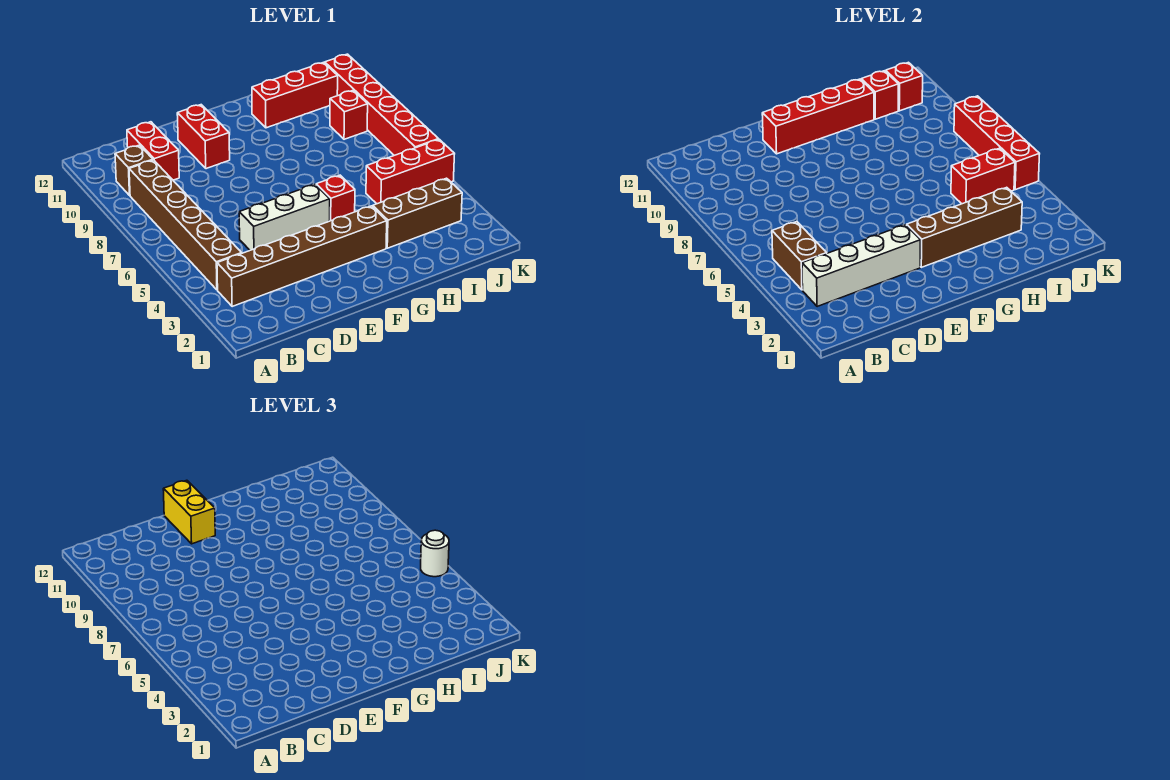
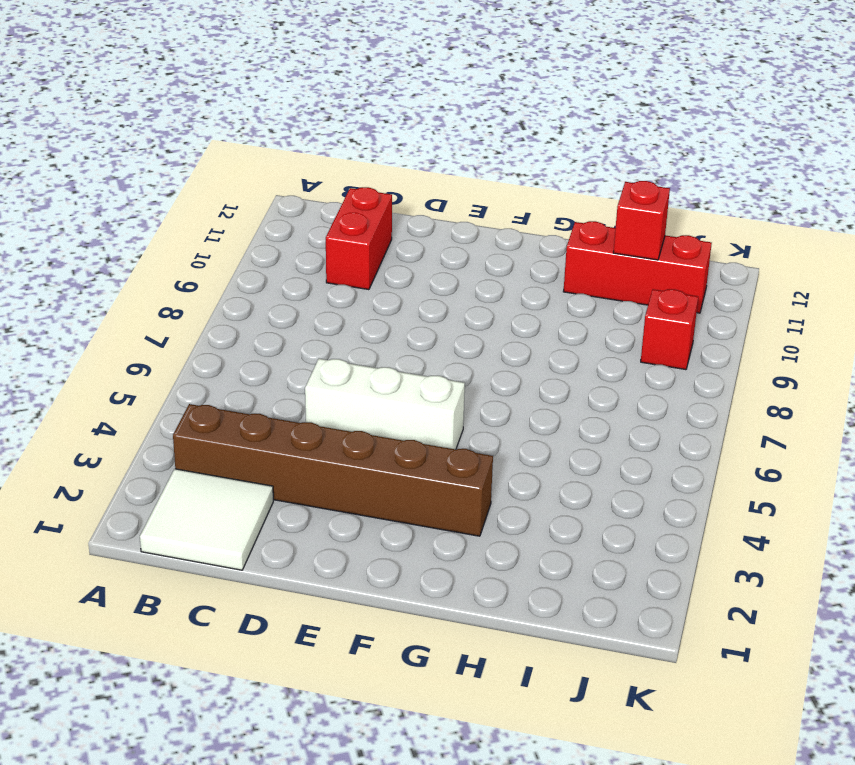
white 2x2 tile [140,469,273,570] -> none
none -> brown 1x6 brick [129,160,242,290]
none -> brown 1x1 brick [115,145,153,195]
none -> red 1x2 brick [177,105,230,169]

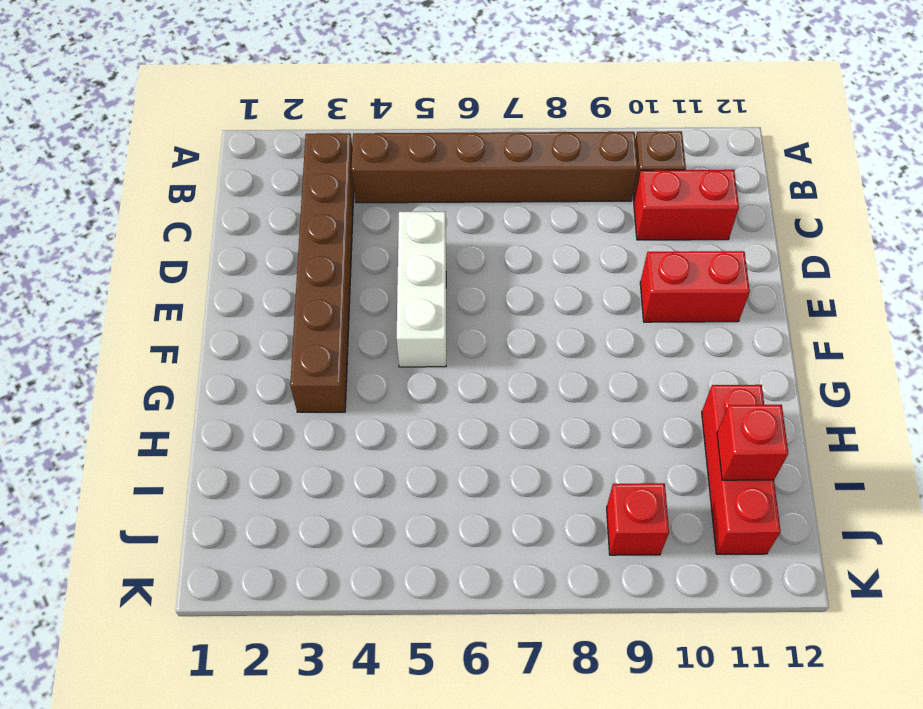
none -> red 1x1 brick [316,175,355,221]
none -> brown 1x3 brick [373,178,462,248]
none -> red 1x3 brick [366,139,454,204]

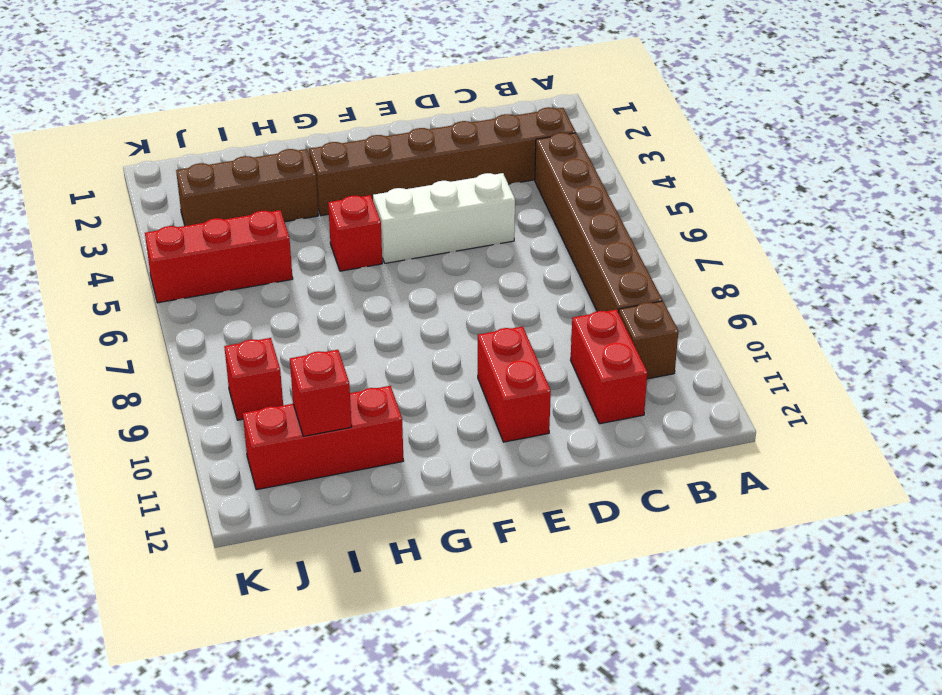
none -> red 1x6 brick [325,54,439,155]
none -> white 1x4 brick [802,225,920,307]
none -> brown 1x2 brick [772,222,827,290]

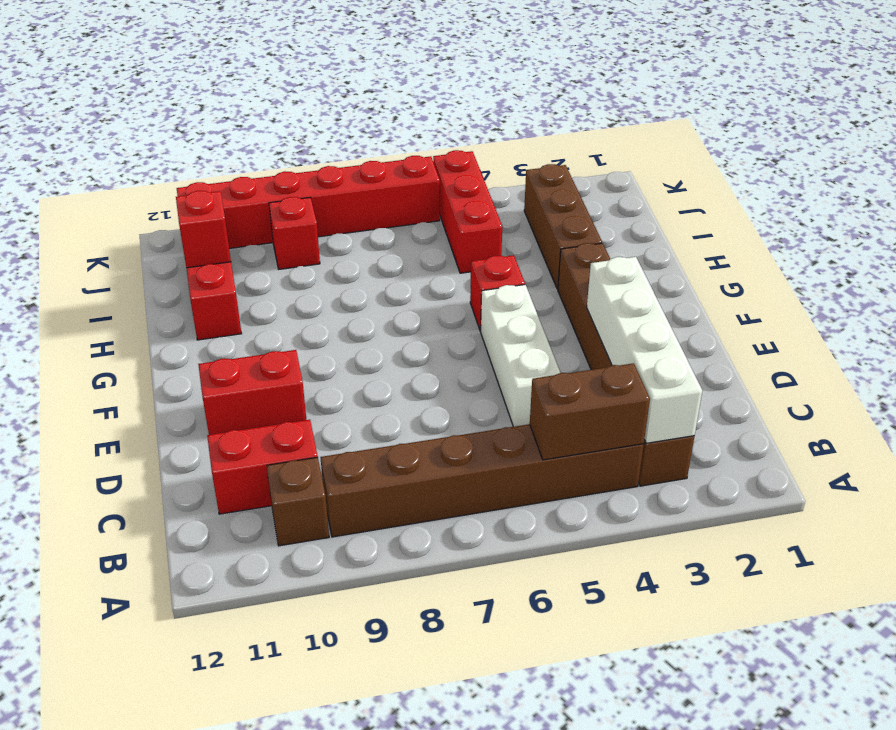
none -> red 1x4 brick [762,79,874,154]
none -> brown 1x4 brick [907,187,1022,267]
none -> red 1x2 brick [951,148,1015,204]

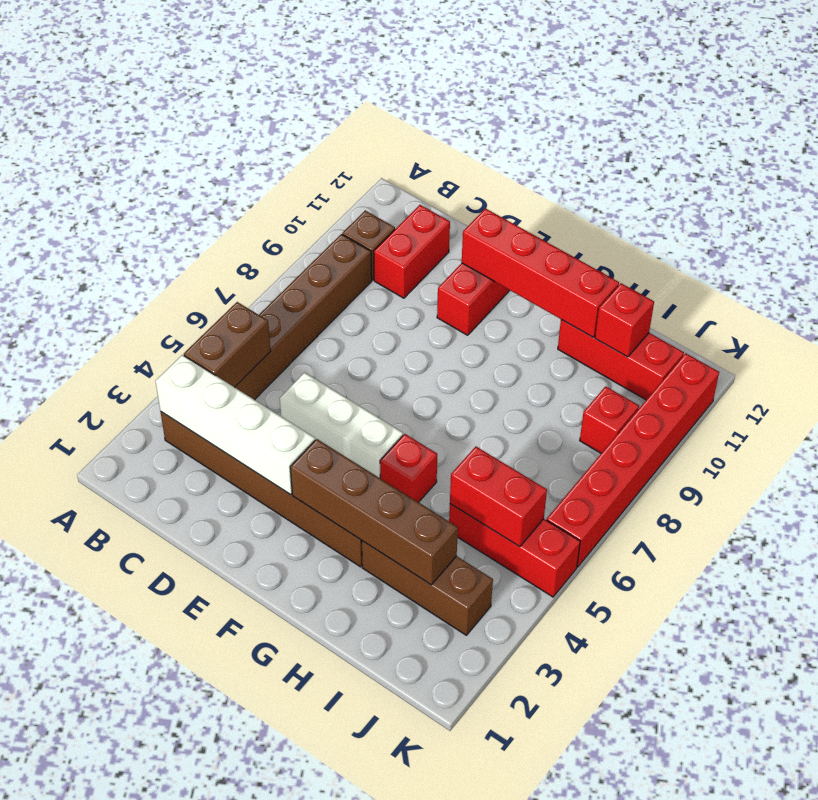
none -> red 1x1 brick [886,62,923,111]
none -> red 1x4 brick [954,96,1039,190]
none -> yellow 1x2 brick [163,480,215,544]

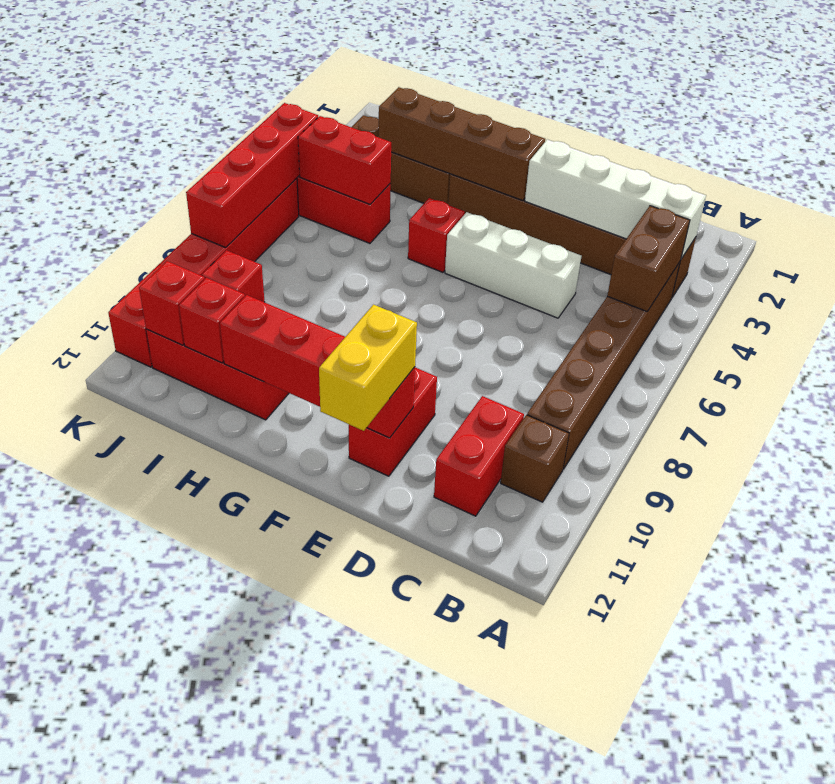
none -> white 1x1 round brick [421,530,449,577]

